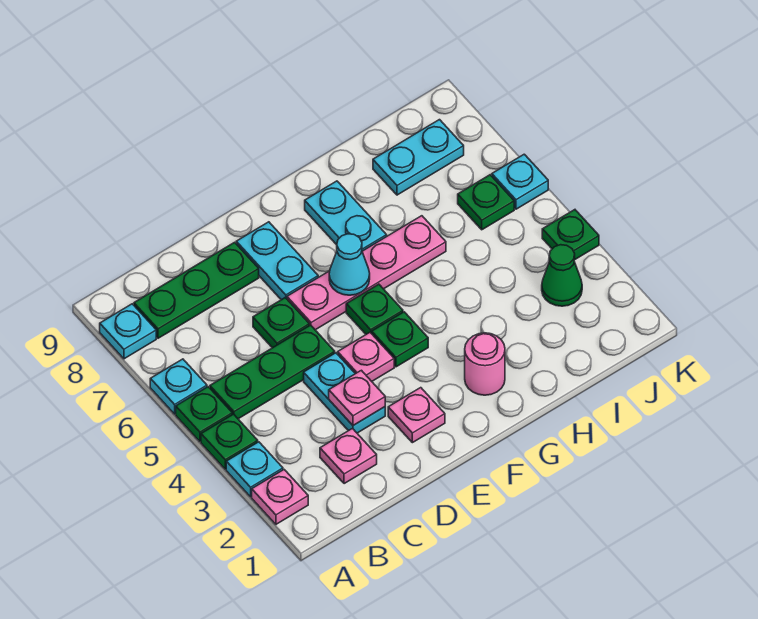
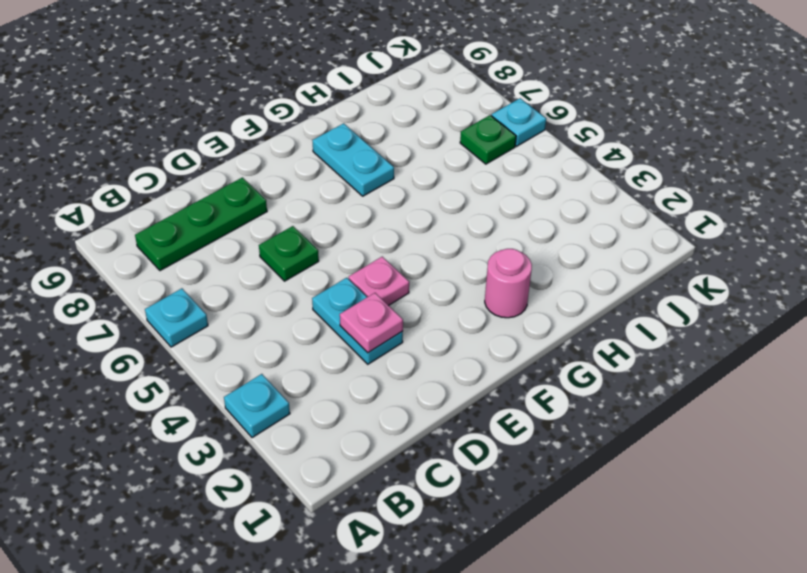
none -> pink 1x1 plate [252,470,308,524]
none -> green 1x1 plate [201,414,258,469]
none -> green 1x1 plate [176,387,232,442]

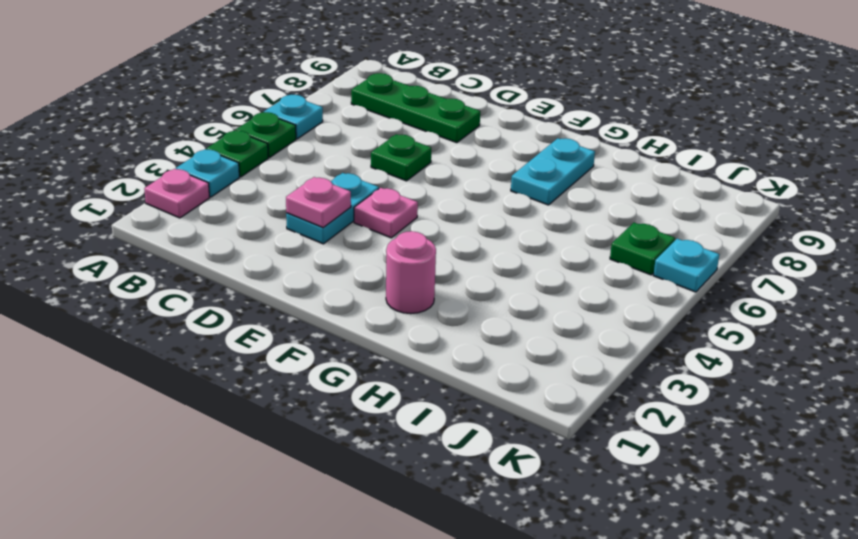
none -> cyan 1x1 plate [100,304,156,359]
none -> green 1x3 plate [210,325,335,419]
none -> pink 1x1 plate [320,429,377,484]

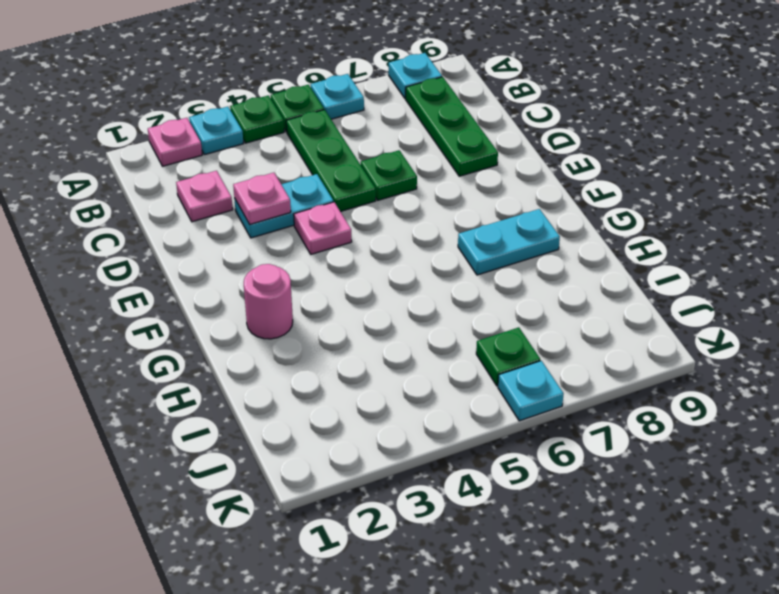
none -> pink 1x1 plate [388,388,445,443]
none -> pink 1x4 plate [287,216,446,330]
none -> cyan 1x2 plate [236,222,318,300]

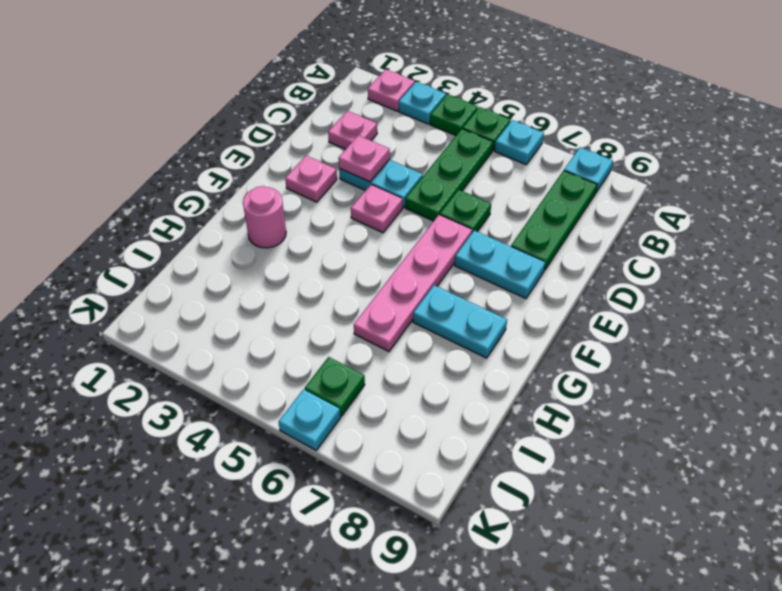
none -> green 1x1 plate [372,312,428,367]
none -> green 1x1 plate [346,284,403,334]
none -> cyan 1x2 plate [373,120,464,195]

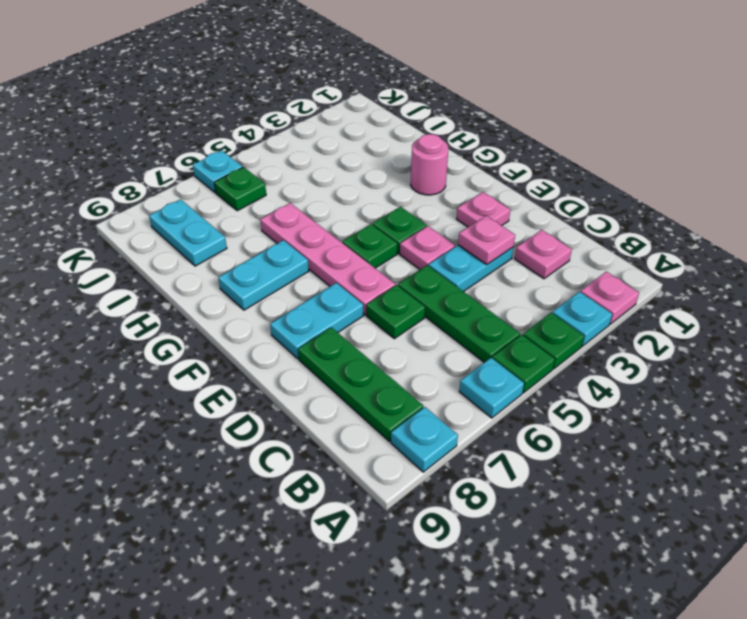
none -> green 1x1 cone [542,245,582,306]
none -> green 1x1 plate [542,210,599,259]
none -> cyan 1x1 cone [329,234,370,295]

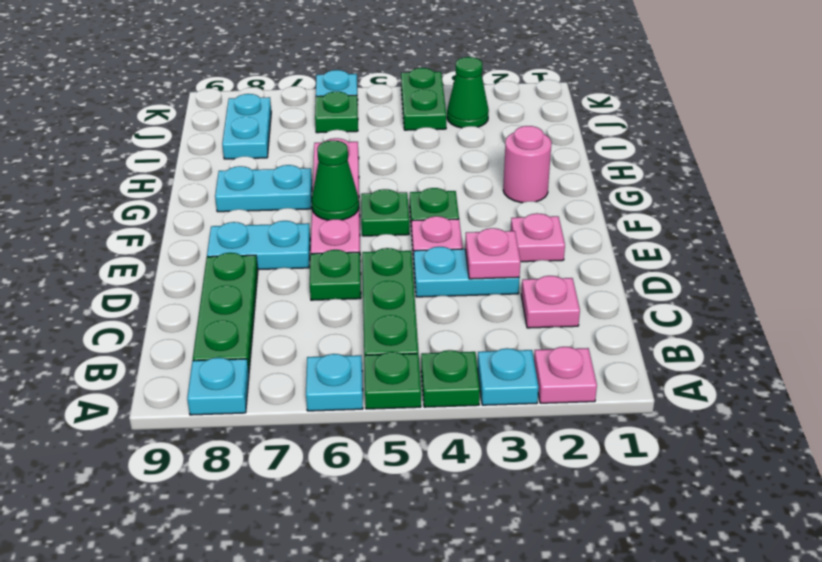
green 1x1 cone [312,140,359,220] -> cyan 1x1 cone [329,234,370,295]
green 1x2 plate [401,68,446,130] -> green 1x1 plate [542,210,599,259]

